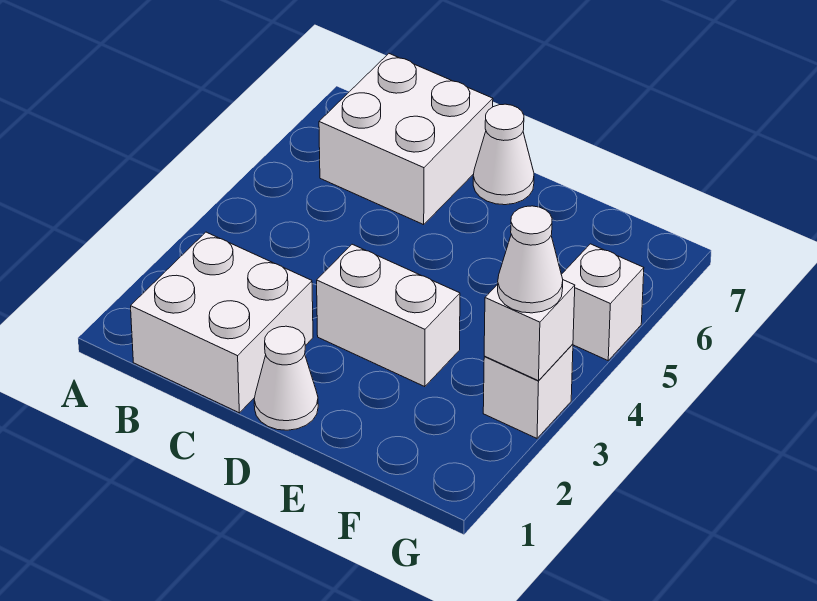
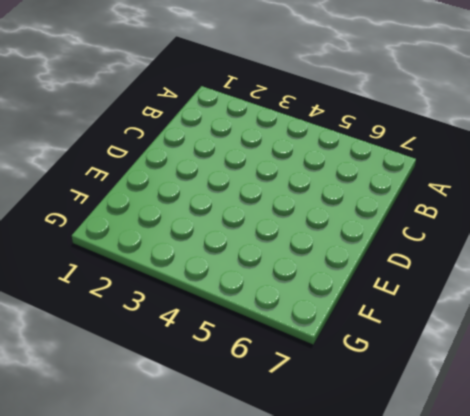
none -> white 2x2 brick [131,232,313,413]
none -> white 2x2 brick [319,54,493,225]

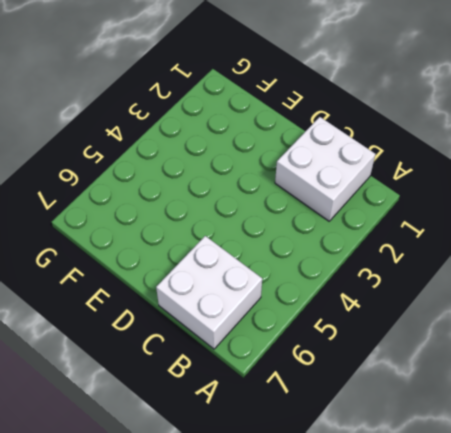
none -> white 1x1 cone [254,326,318,430]
none -> white 1x2 brick [317,244,460,387]

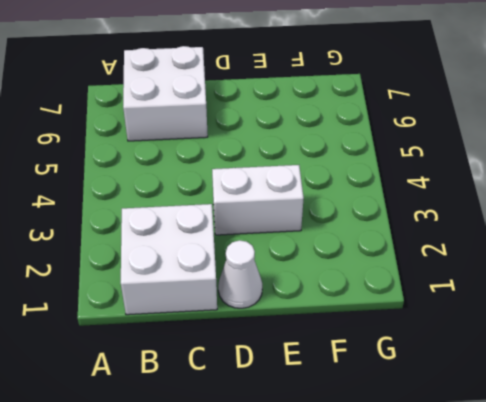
none -> white 1x1 cone [473,104,534,205]
none -> white 1x1 brick [483,344,573,438]

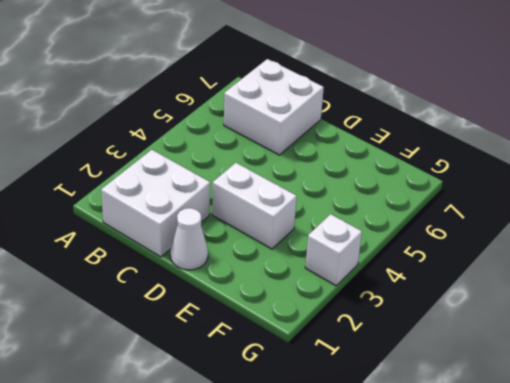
none -> white 1x1 cone [473,104,534,205]
none -> white 1x1 brick [561,244,644,360]

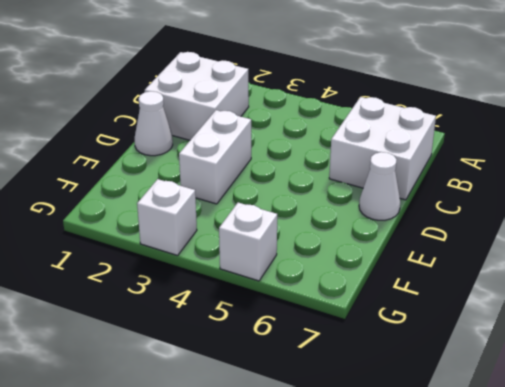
none -> white 1x1 brick [484,280,575,381]
none -> white 1x1 cone [498,206,563,313]

